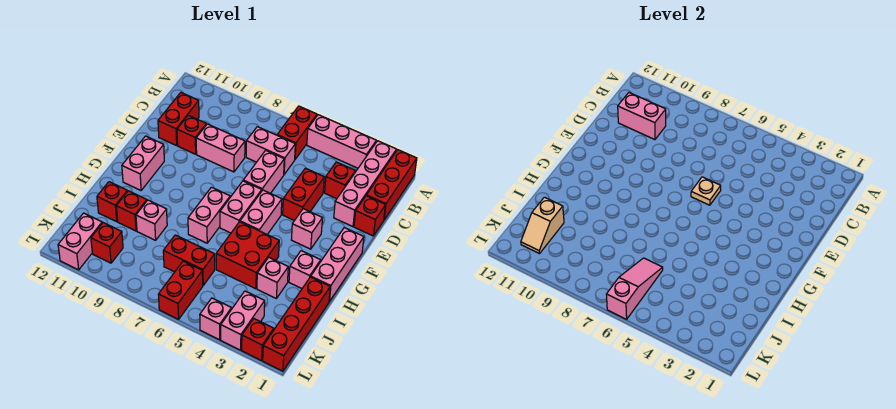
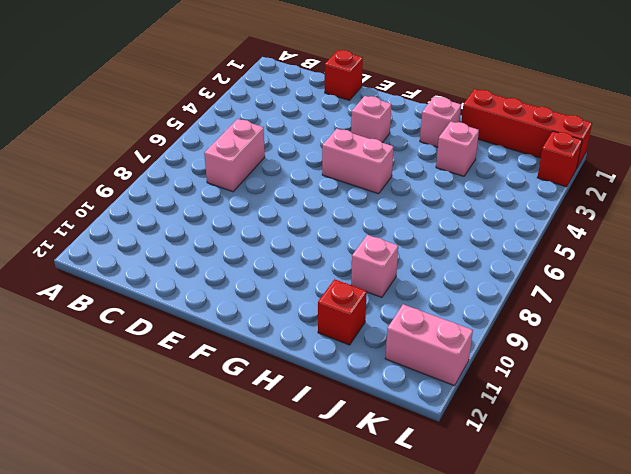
none -> red 1x3 brick [366,150,417,220]
none -> pink 1x4 brick [334,141,397,227]
none -> pink 1x3 brick [307,115,376,168]
none -> red 1x2 brick [277,106,317,159]

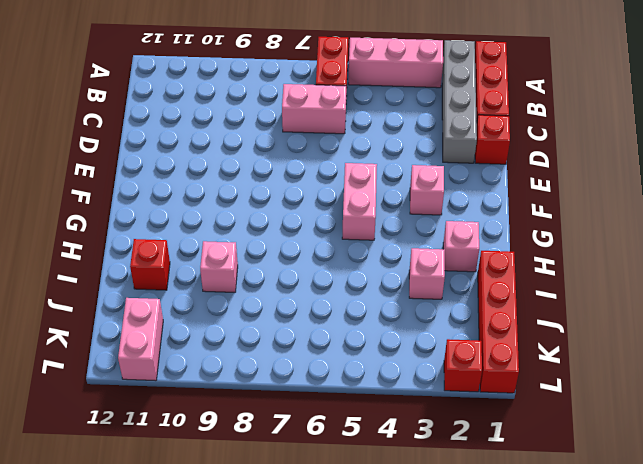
grey 1x4 brick [442,40,477,163] -> pink 1x4 brick [334,141,397,227]
none -> red 1x1 brick [325,162,355,199]
none -> red 1x2 brick [158,93,199,146]
none -> red 1x2 brick [283,168,324,221]
none -> pink 1x2 brick [243,150,284,193]

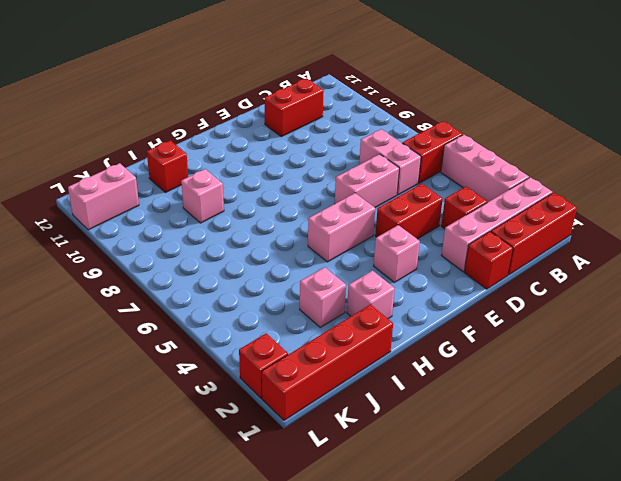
none -> pink 1x2 brick [196,124,245,172]
none -> red 1x1 brick [177,115,206,154]
none -> pink 1x3 brick [311,227,364,302]
none -> pink 1x2 brick [220,181,262,233]

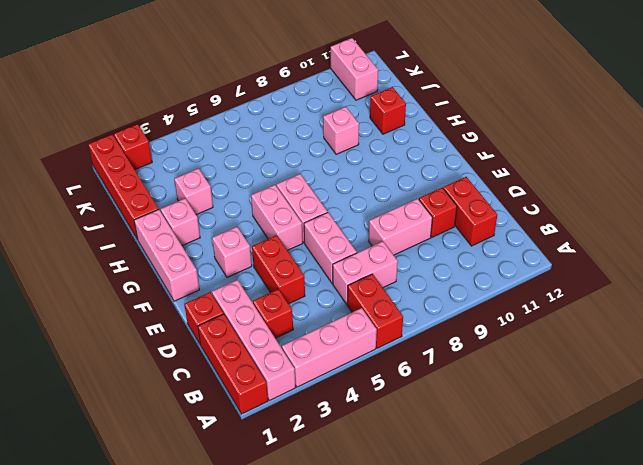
none -> pink 1x2 brick [122,136,164,190]
none -> pink 1x2 brick [188,187,230,243]
none -> red 2x2 brick [216,222,279,289]
none -> red 1x1 brick [116,191,147,231]

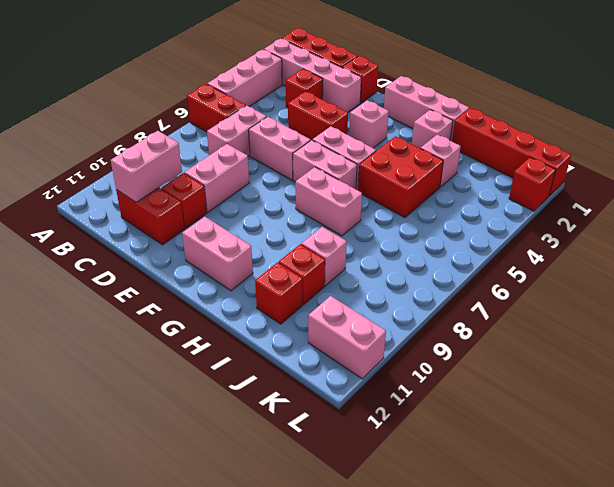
none -> red 1x2 brick [163,235,215,285]
none -> pink 1x2 brick [221,291,265,350]
none -> red 1x2 brick [158,261,203,319]
none -> red 1x1 brick [91,223,123,263]

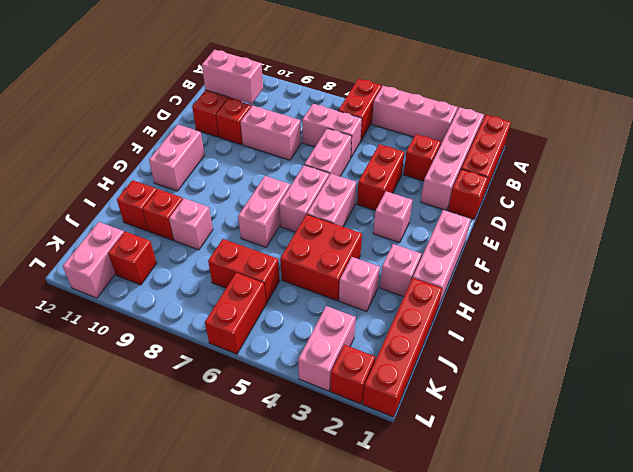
none -> pink 1x1 brick [200,298,232,340]
none -> tan 1x1 plate [691,177,721,205]
none -> pink 1x3 slope [606,258,663,319]
none -> tan 1x2 slope [521,197,564,254]

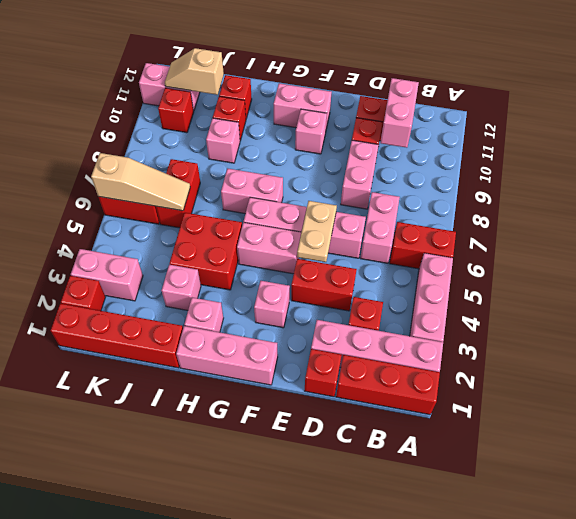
tan 1x2 plate [297,201,337,262] -> tan 1x1 plate [691,177,721,205]
pink 1x1 brick [295,109,327,154] -> pink 1x1 brick moved to [200,298,232,340]
tan 1x3 slope [91,153,190,211] -> pink 1x3 slope [606,258,663,319]

